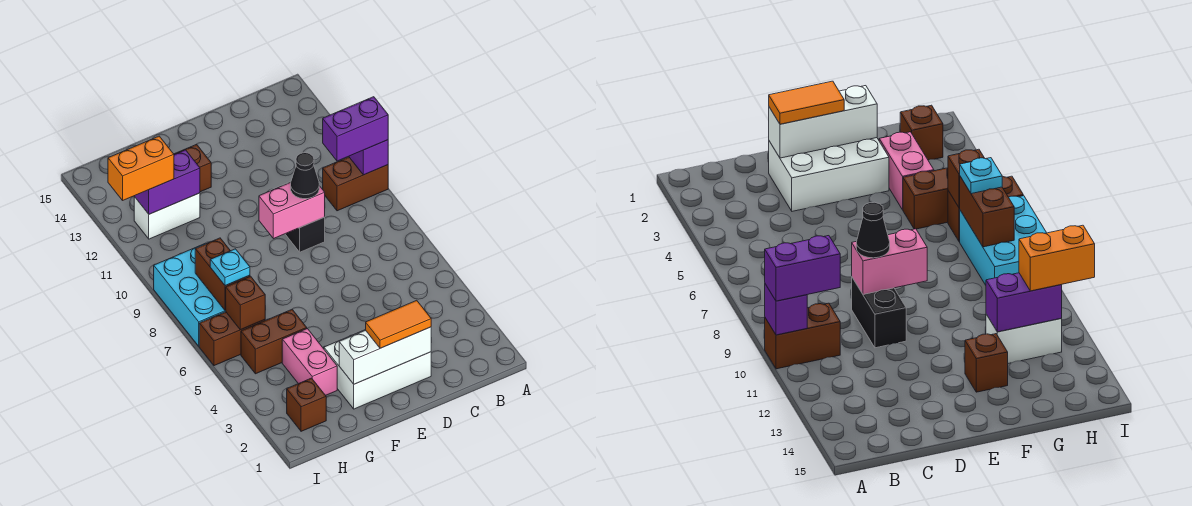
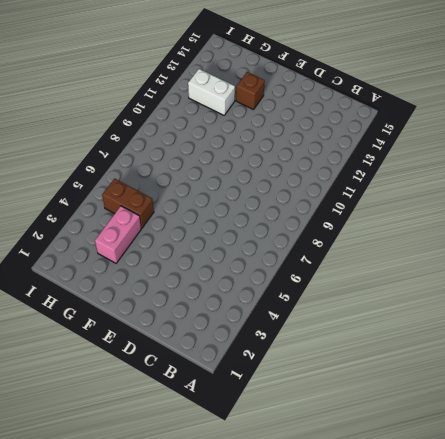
none -> brown 1x2 brick [323,157,388,211]
none -> white 2x3 brick [324,330,431,409]
none -> black 1x2 brick [270,182,325,252]

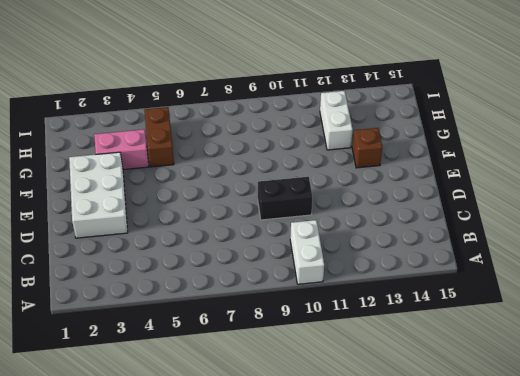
white 1x2 brick [290,220,324,284] -> brown 1x2 brick [323,157,388,211]
none -> brown 1x1 brick [287,378,326,431]
none -> brown 1x2 brick [199,312,265,366]
none -> cyan 2x3 brick [154,244,226,346]

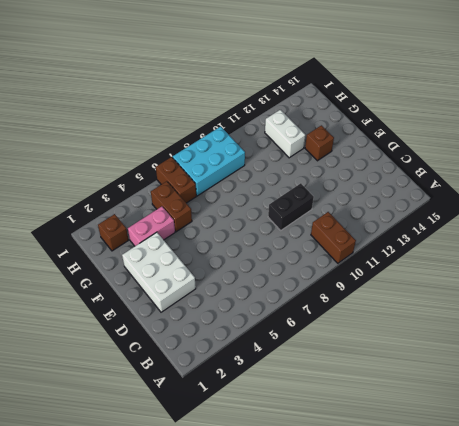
none -> purple 1x1 brick [349,140,388,175]
none -> white 1x3 brick [339,327,431,384]
none -> pink 1x2 brick [259,183,325,239]

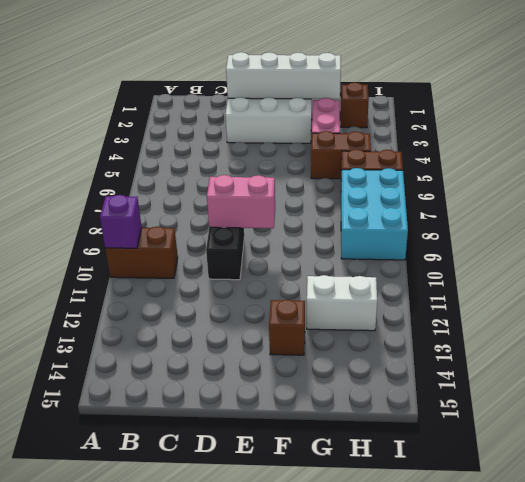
white 1x4 brick [226,52,341,99] -> white 1x3 brick [339,327,431,384]
none -> purple 1x2 brick [134,150,200,214]
none -> brown 1x1 brick [225,276,265,330]
none -> brown 1x2 brick [195,238,250,310]

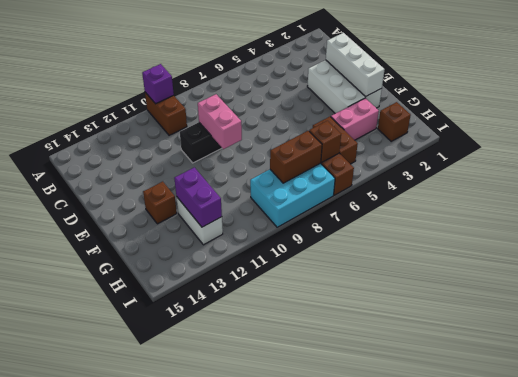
none -> purple 1x2 brick [323,97,388,161]
none -> orange 1x2 tile [366,300,431,348]
none -> black 1x1 cone [291,153,319,199]

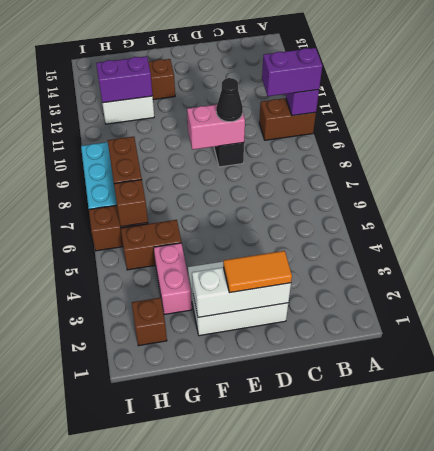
none -> cyan 1x1 plate [210,249,250,286]
none -> orange 1x2 brick [108,136,174,200]

